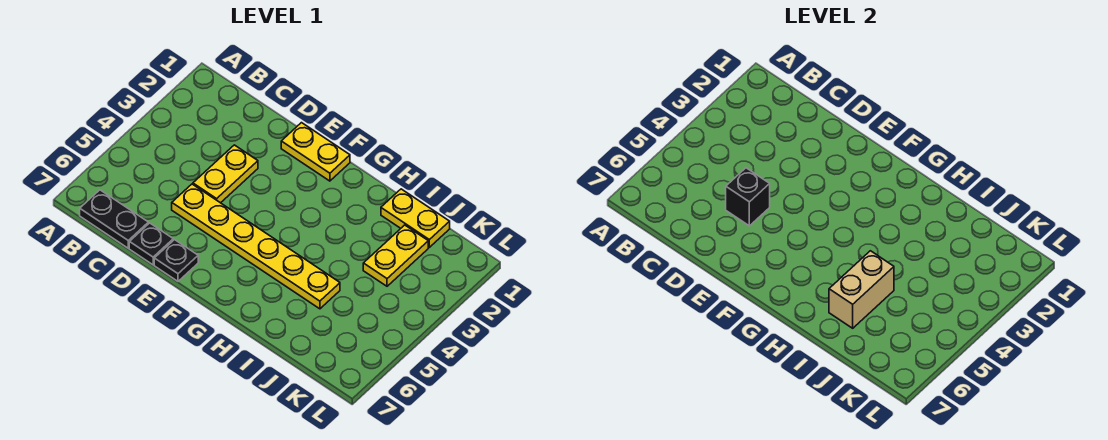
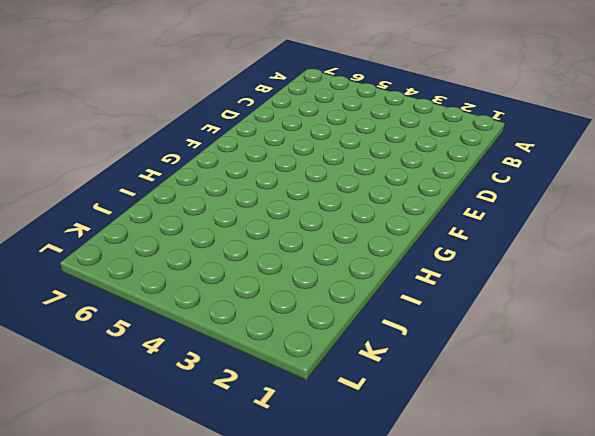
none -> black 1x2 plate [80,190,148,248]
none -> yellow 1x2 plate [193,145,258,203]

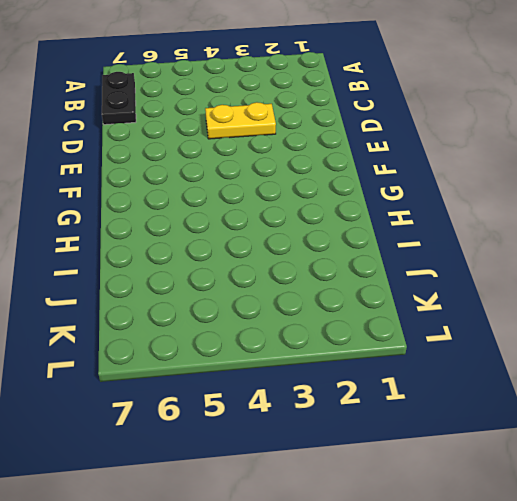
none -> yellow 1x6 plate [172,184,340,309]
none -> black 1x1 plate [129,223,173,265]

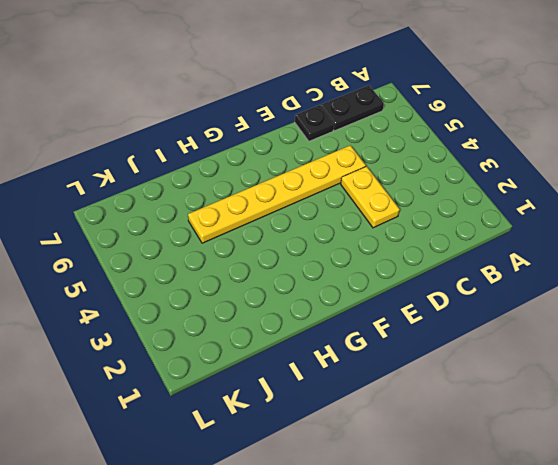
none -> yellow 1x2 plate [281,123,350,181]
none -> black 1x1 plate [154,240,198,281]

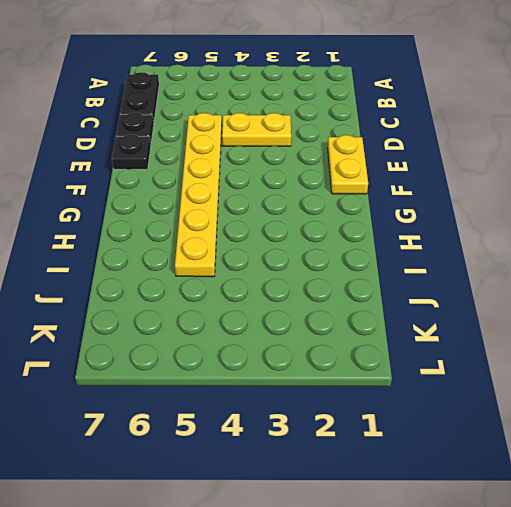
none -> yellow 1x2 plate [381,189,450,247]
none -> yellow 1x2 plate [363,225,428,286]

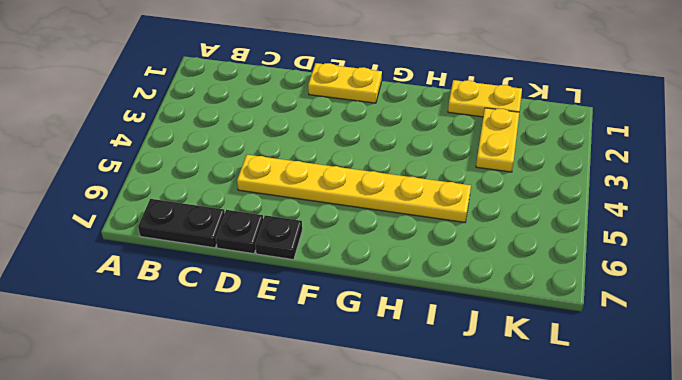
none -> yellow 1x2 plate [193,145,258,203]
none -> black 1x1 brick [726,168,770,226]

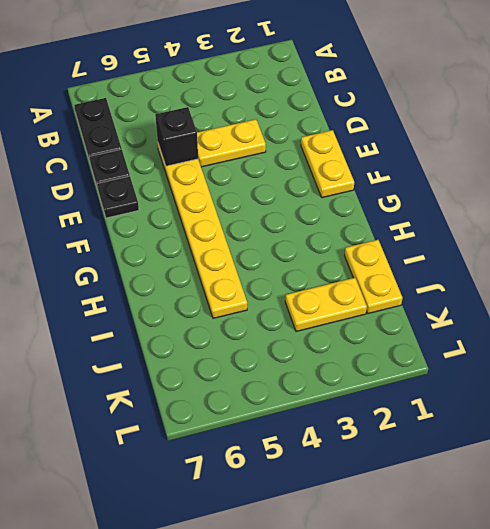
none -> tan 1x2 brick [829,251,894,328]

